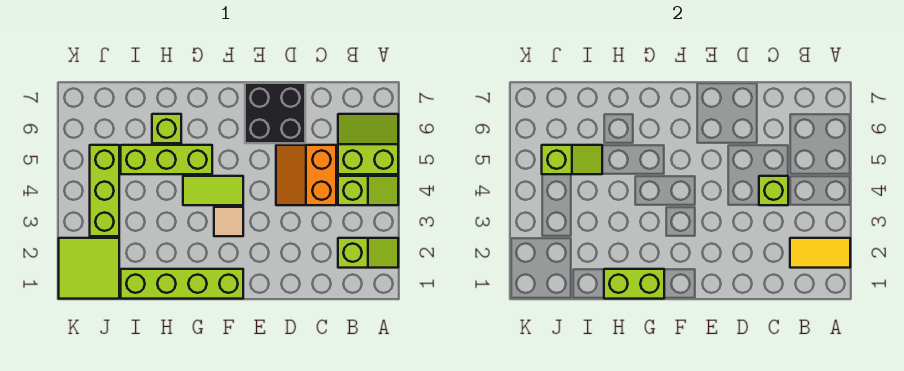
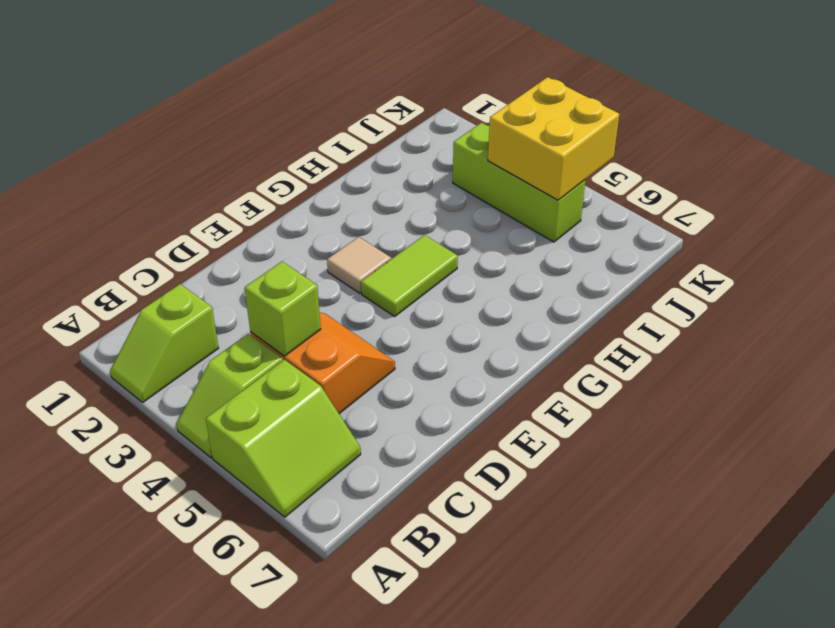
yellow 2x2 brick [488,77,619,200] -> lime 1x2 slope [542,145,602,174]
none -> black 2x2 brick [245,83,305,143]
none -> lime 1x4 brick [121,269,243,299]
none -> lime 1x3 brick [121,145,212,174]

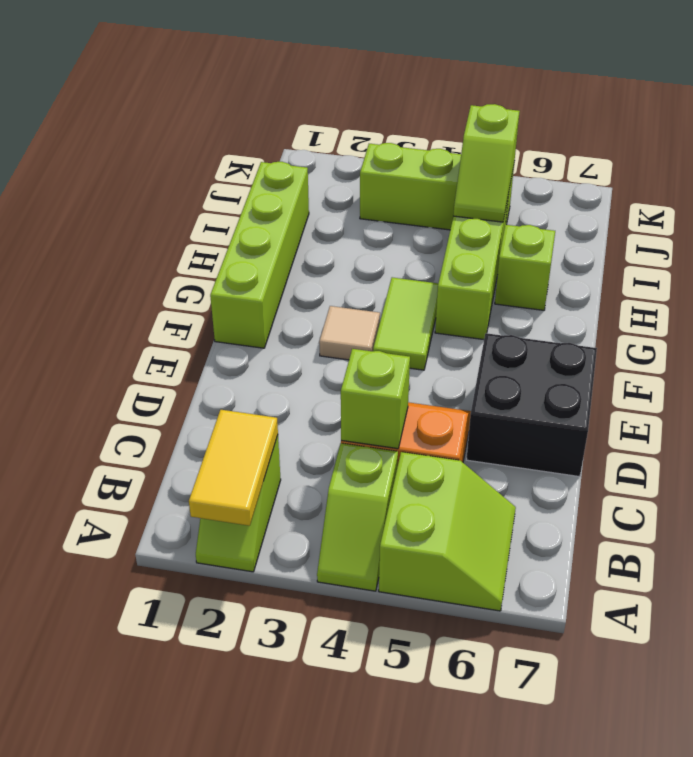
none -> lime 2x2 tile [59,238,119,299]
none -> lime 1x2 brick [604,269,664,299]

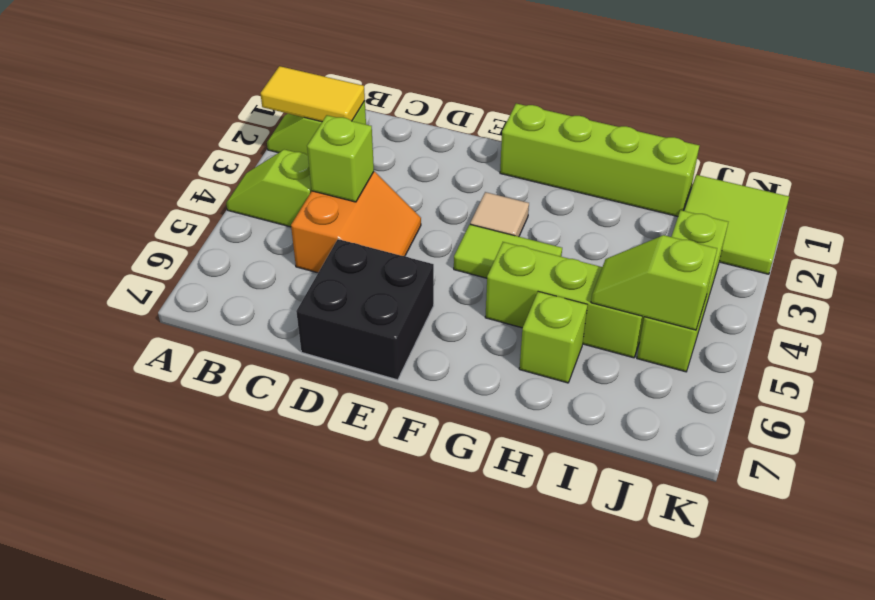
none -> lime 2x2 slope [338,114,398,174]
none -> lime 1x2 brick [604,269,664,299]

